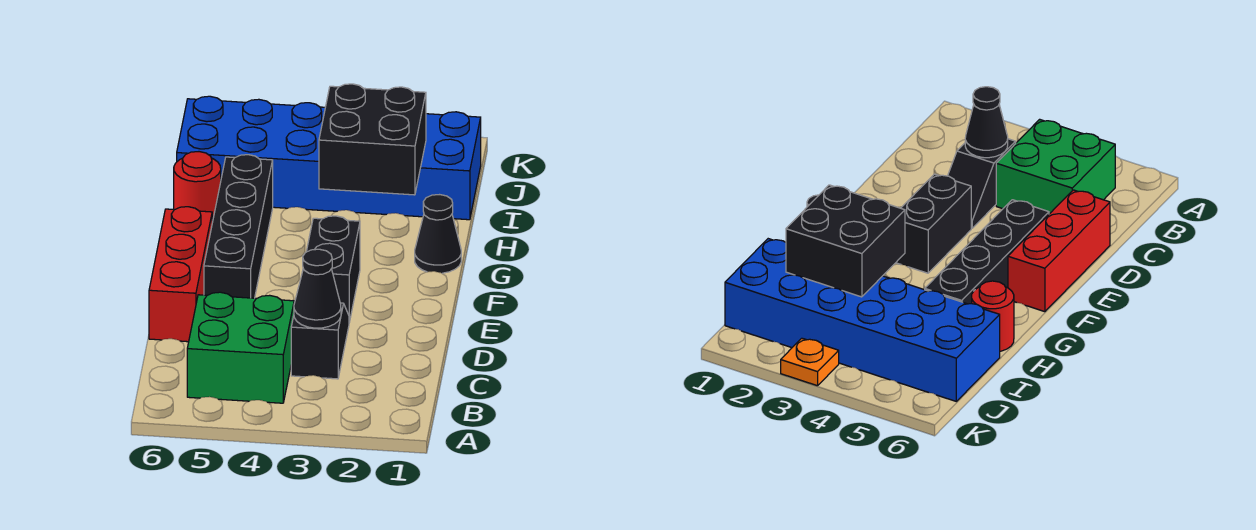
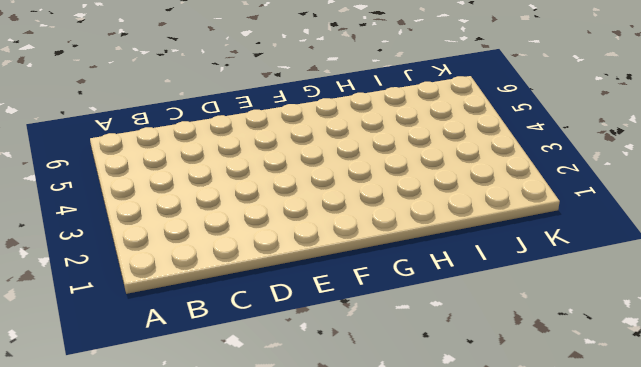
none -> green 2x2 brick [187,292,294,403]
none -> black 1x2 slope [291,303,349,379]

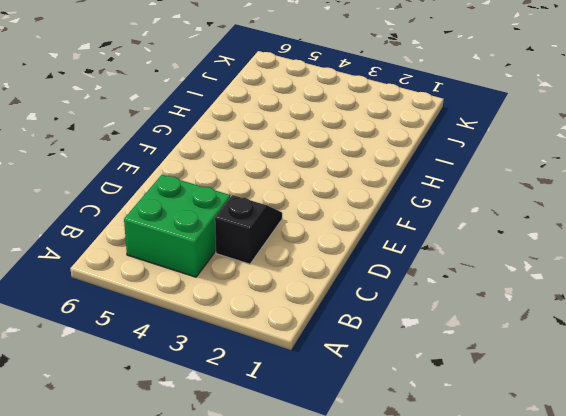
none -> red 1x3 brick [149,207,212,342]
none -> black 1x2 brick [306,216,360,322]

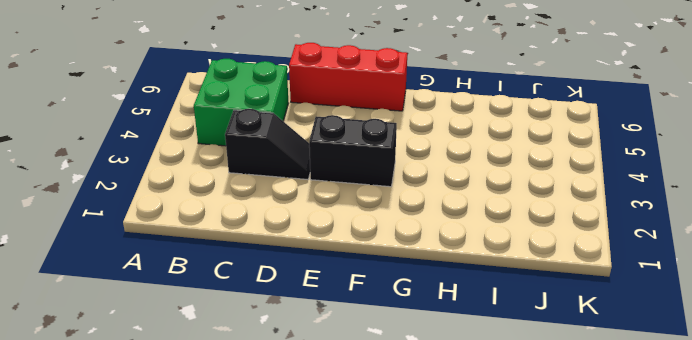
none -> black 1x4 brick [204,155,273,298]
none -> black 1x1 cone [415,195,461,273]

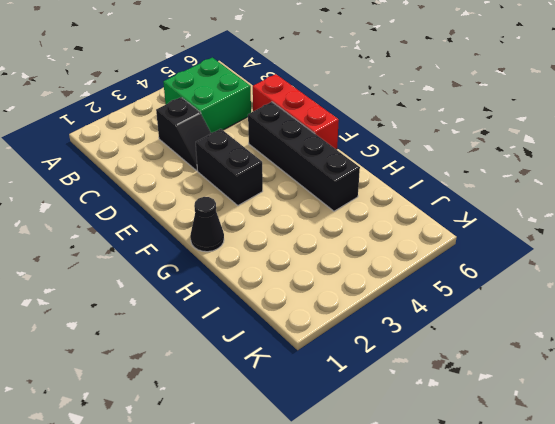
none -> red 1x1 round brick [174,152,221,222]
none -> blue 2x6 brick [177,96,481,220]

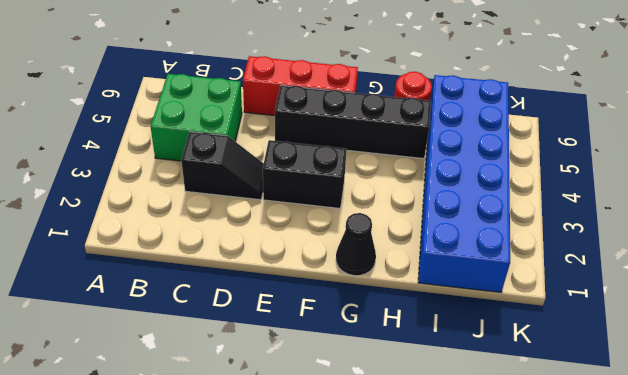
none -> orange 1x1 plate [781,338,839,386]
none -> black 1x1 cone [294,249,341,328]

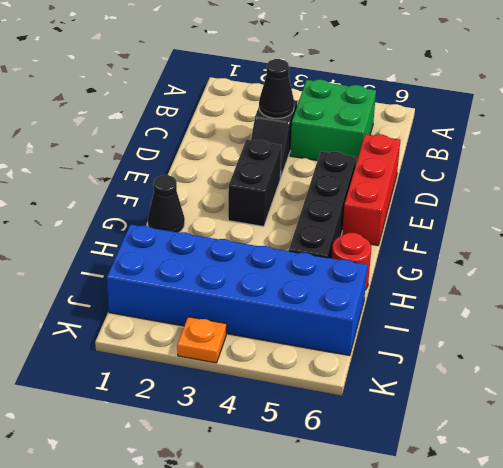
none -> black 2x2 brick [319,84,426,195]

